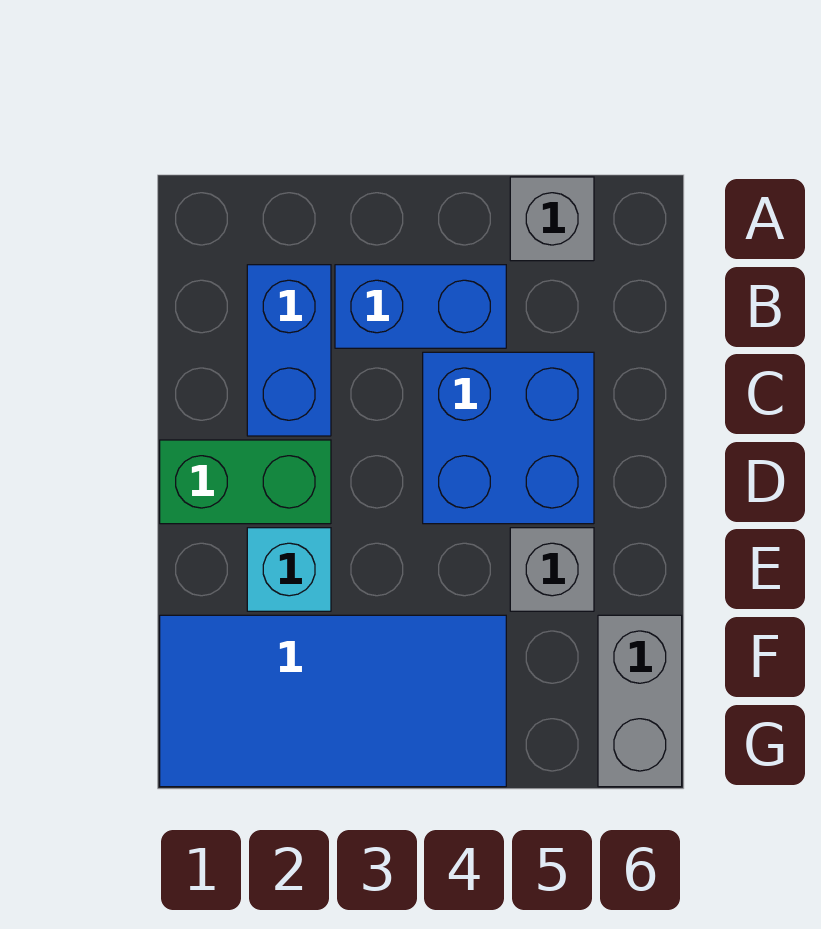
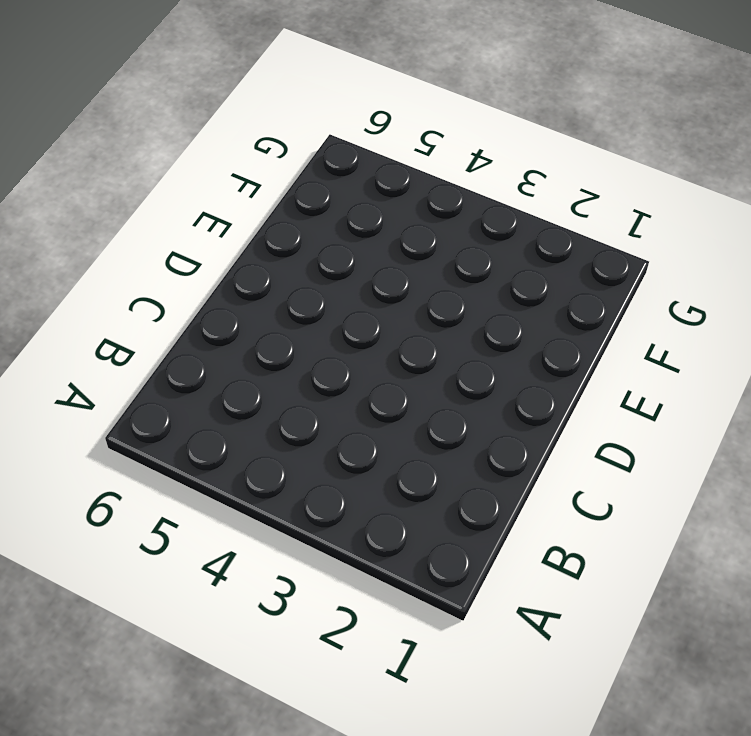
none -> grey 1x1 brick [510,177,594,261]
none -> blue 1x2 brick [247,265,331,436]

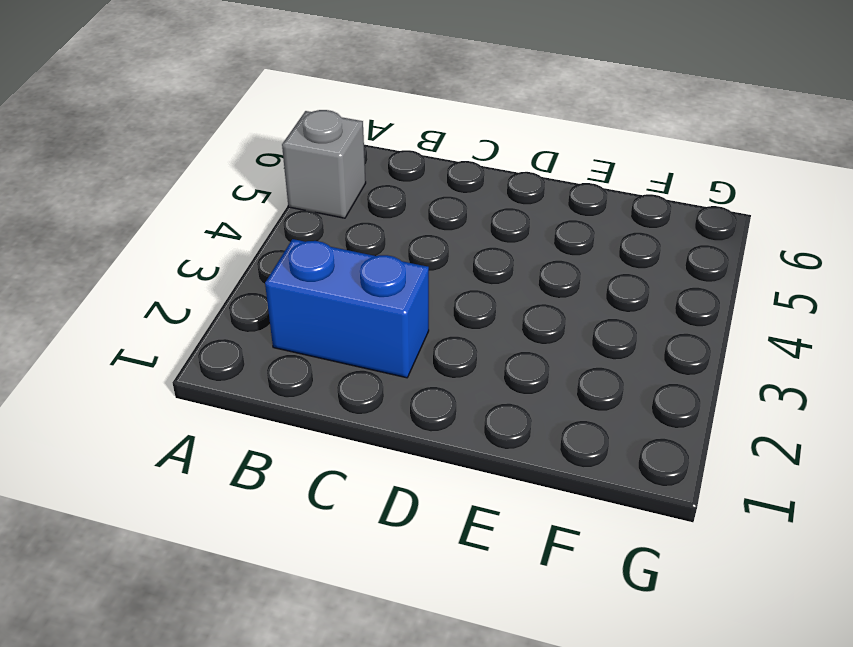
none -> blue 1x2 brick [335,265,506,348]
none -> blue 2x2 brick [423,352,594,524]

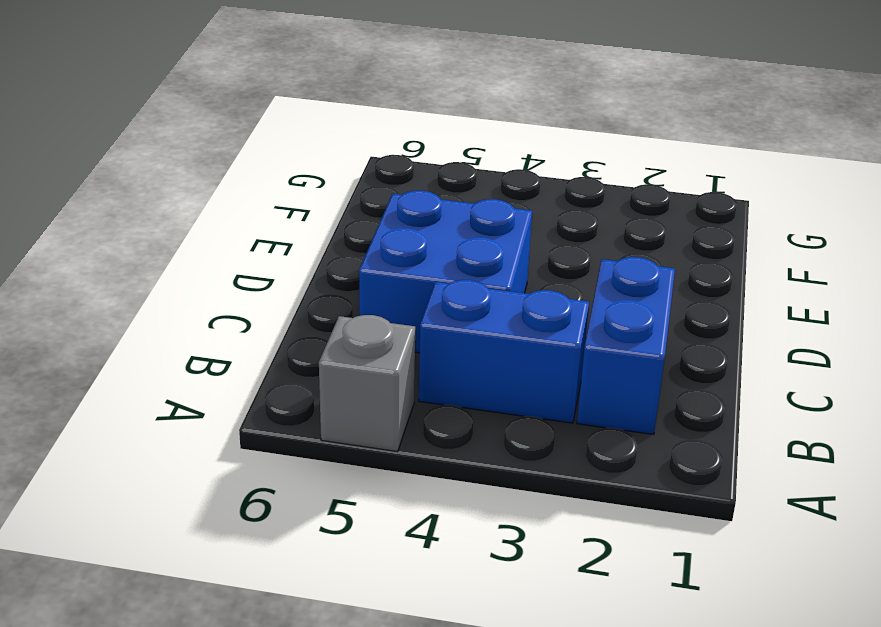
none -> green 1x2 brick [160,440,331,524]
none -> cyan 1x1 brick [247,528,331,611]

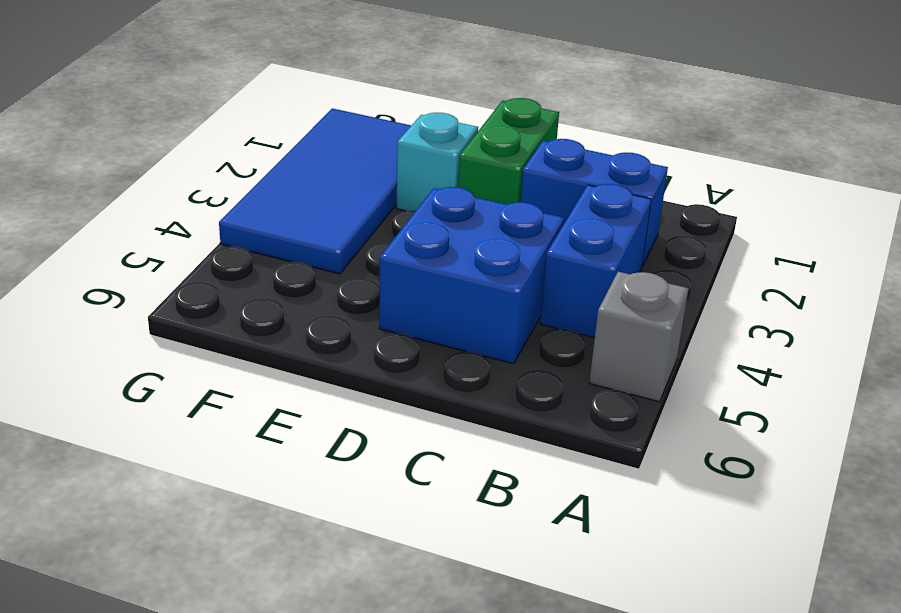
none -> grey 1x1 brick [510,528,594,611]
none -> grey 1x2 brick [598,615,682,787]

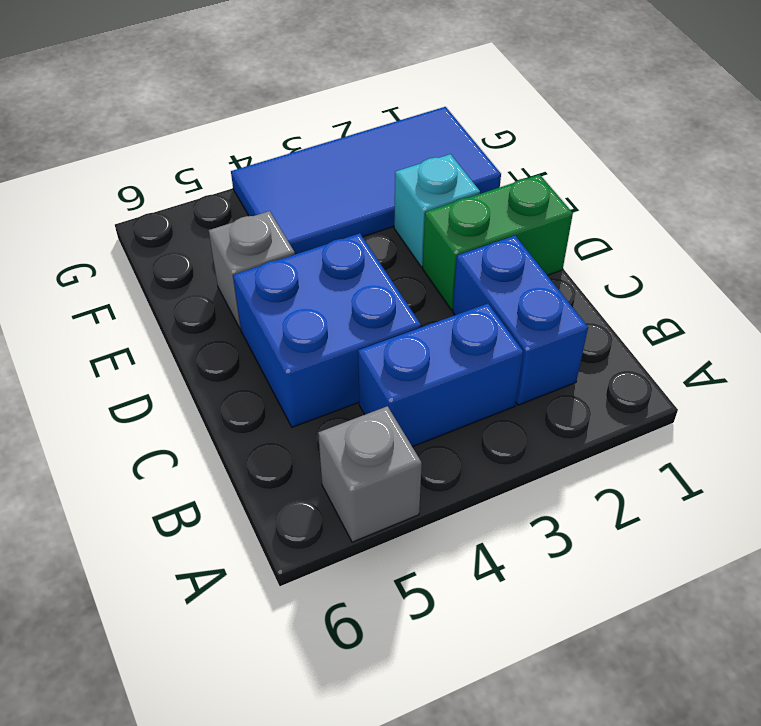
none -> grey 1x2 brick [598,615,682,787]

